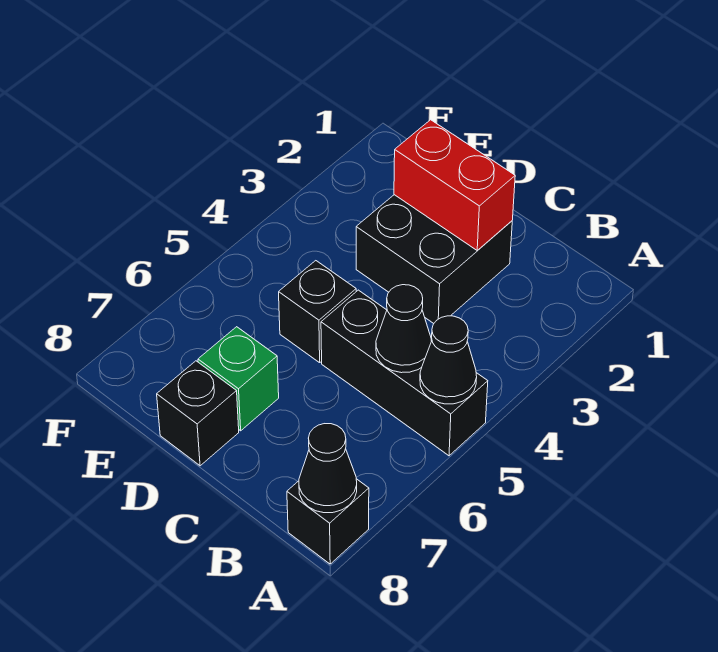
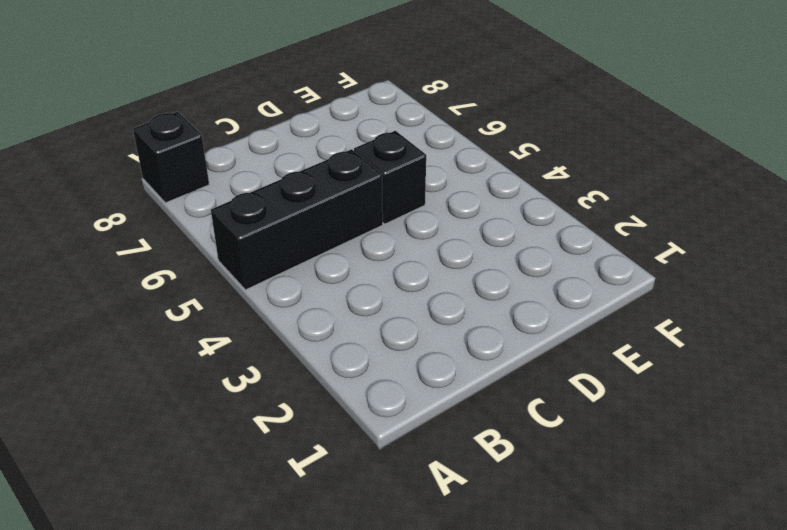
none -> black 2x2 brick [356,195,512,323]
none -> green 1x1 brick [198,327,279,431]

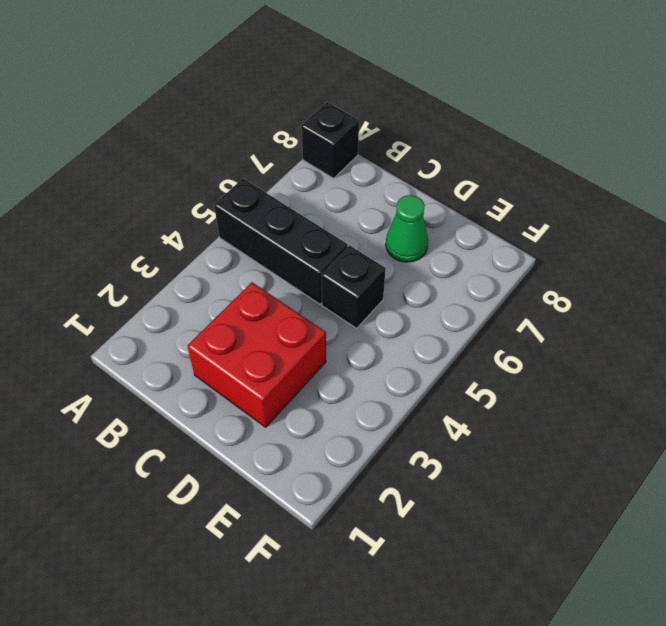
red 2x2 brick [187,282,326,427] -> black 2x2 brick [356,195,512,323]
green 1x1 cone [386,195,428,262] -> green 1x1 brick [198,327,279,431]
none -> black 1x1 brick [157,361,239,466]
none -> black 1x1 cone [420,316,477,404]

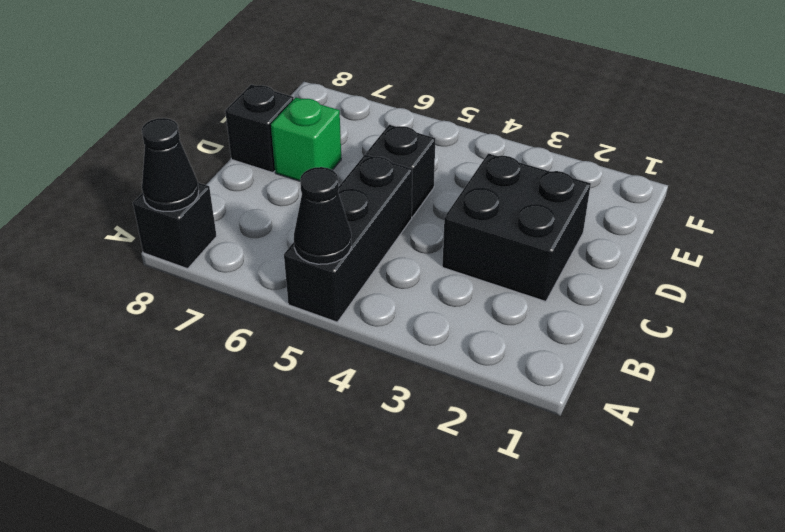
none -> black 1x1 cone [376,285,431,373]
none -> red 1x2 brick [394,120,515,251]

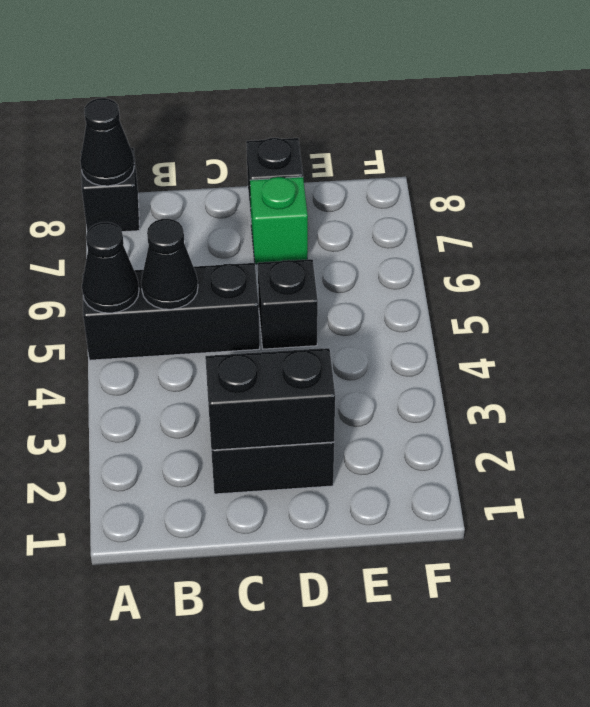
black 1x2 brick [205,348,335,450] -> red 1x2 brick [394,120,515,251]

